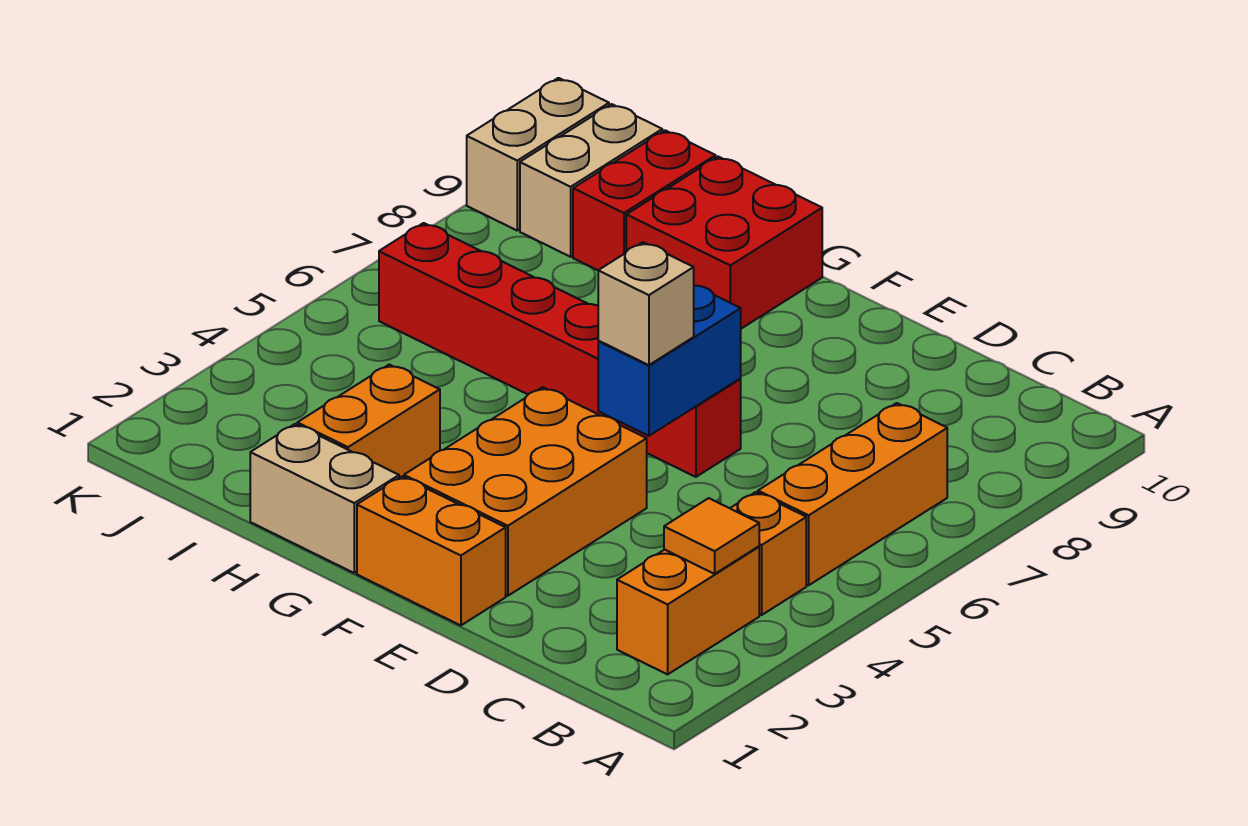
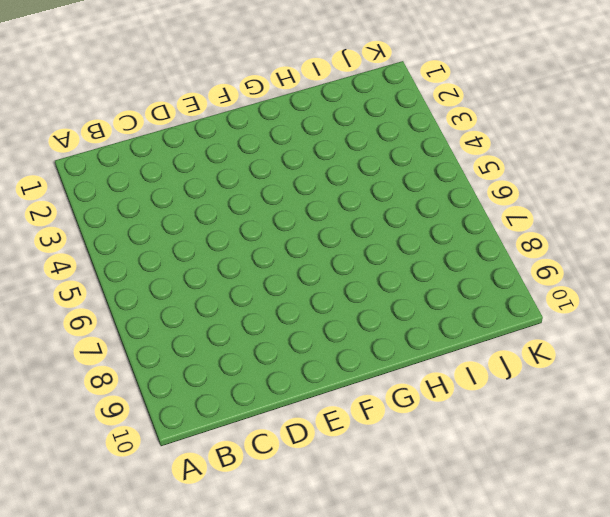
none -> orange 1x2 brick [617,546,759,674]
none -> orange 1x1 brick [730,492,806,615]
none -> orange 1x3 brick [758,403,947,585]

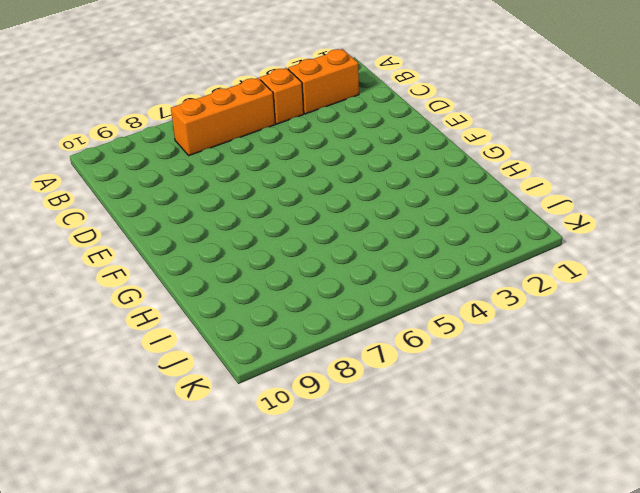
none -> orange 1x2 brick [357,476,506,626]
none -> orange 2x3 brick [404,387,647,596]
none -> red 1x6 brick [379,223,741,477]

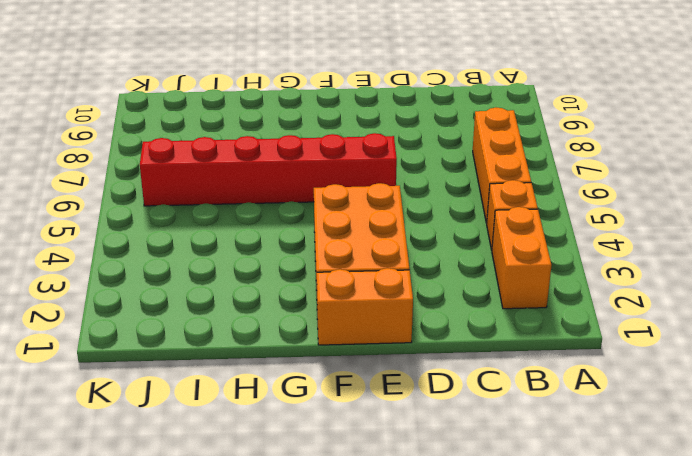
none -> tan 1x2 brick [250,424,399,573]
none -> red 2x2 brick [626,157,822,329]
none -> orange 1x2 brick [297,365,440,478]

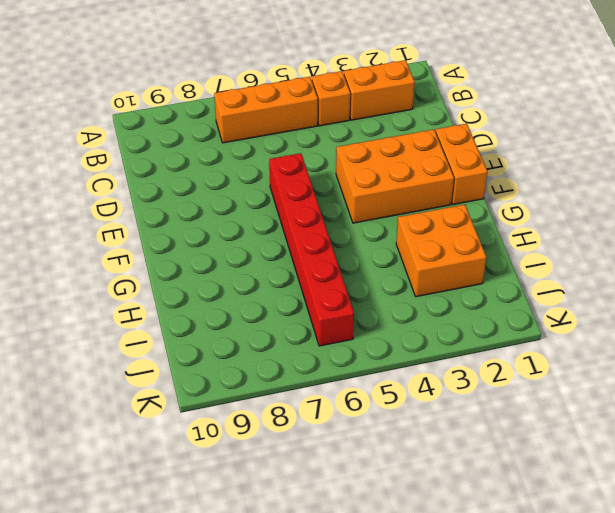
orange 2x2 brick [396,204,486,297] -> orange 1x2 brick [297,365,440,478]
none -> tan 1x2 brick [250,424,399,573]
none -> red 2x2 brick [626,157,822,329]
none -> red 1x2 brick [573,130,716,270]

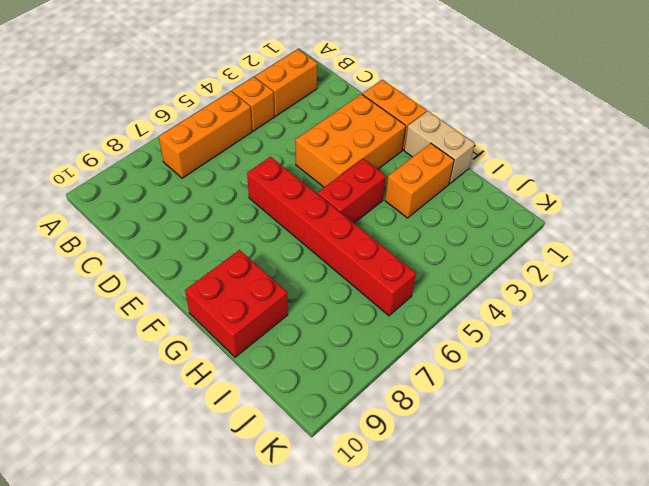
red 1x2 brick [317,159,386,223] -> red 1x2 brick moved to [573,130,716,270]
none -> tan 1x2 brick [520,104,662,257]
none -> tan 1x2 brick [467,78,609,230]
none -> orange 1x1 tile [664,498,759,574]

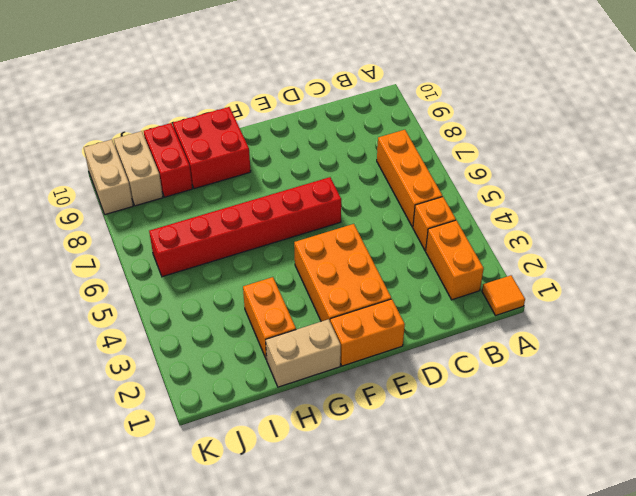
orange 1x1 tile [482,275,525,316] -> orange 1x1 tile moved to [664,498,759,574]
none -> blue 1x2 brick [598,286,741,436]
none -> tan 1x1 brick [598,242,694,365]

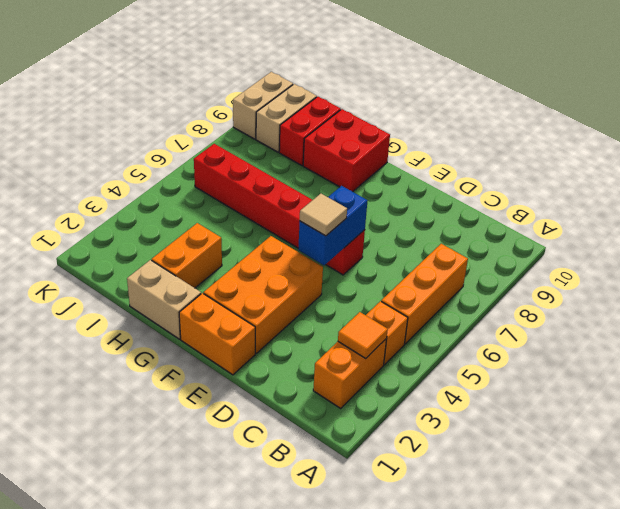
tan 1x1 tile [300,194,347,236] -> tan 1x1 brick [598,242,694,365]

